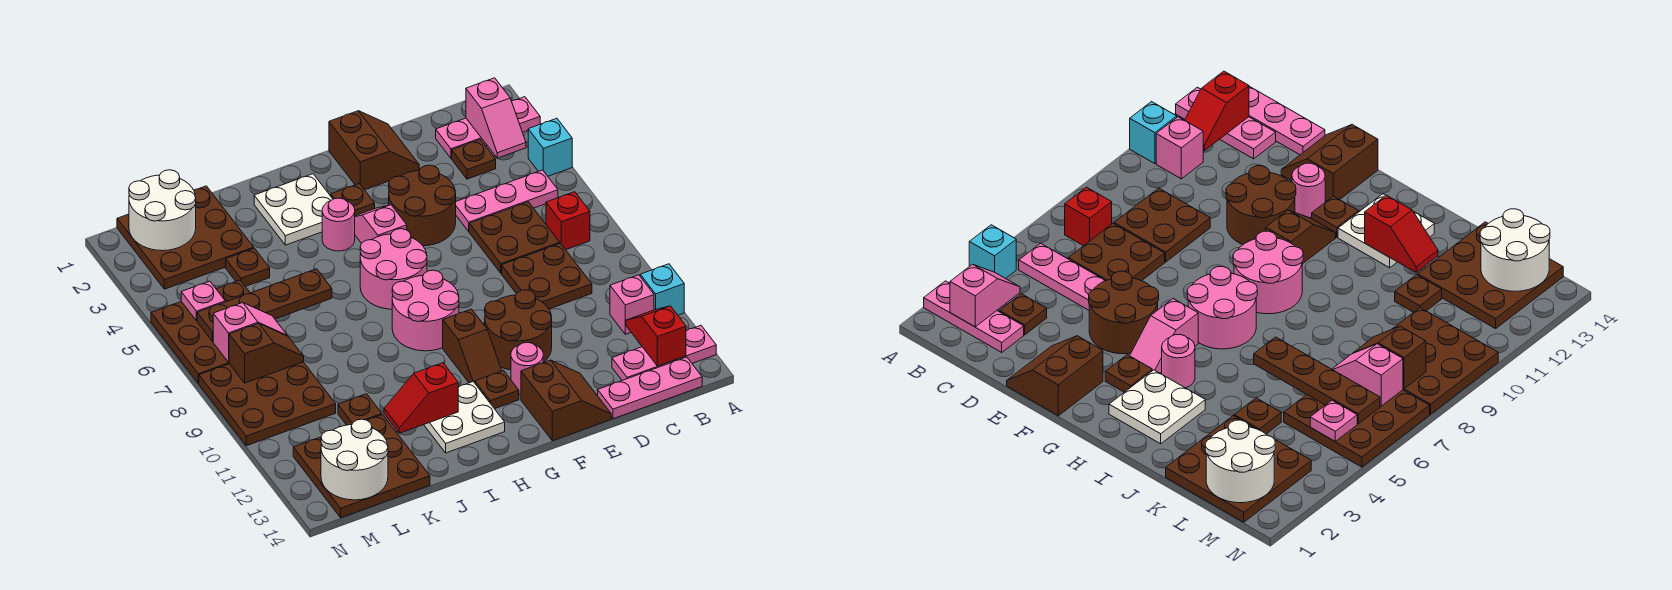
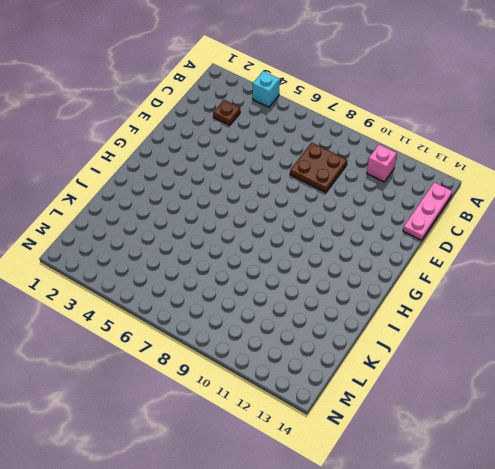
none -> pink 1x3 plate [436,97,540,158]
none -> cyan 1x1 brick [640,264,684,315]
none -> pink 1x3 plate [612,325,716,380]
none -> pink 1x3 plate [456,170,558,231]

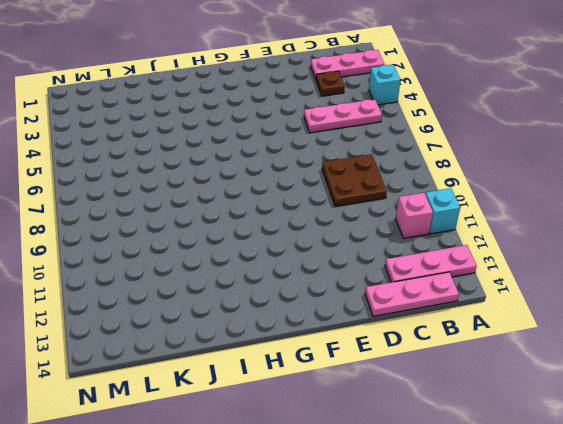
none -> red 1x1 brick [546,192,590,250]
none -> brown 2x2 plate [469,202,560,273]
none -> brown 2x2 slope [329,111,419,190]
none -> brown 2x2 round brick [389,165,456,246]

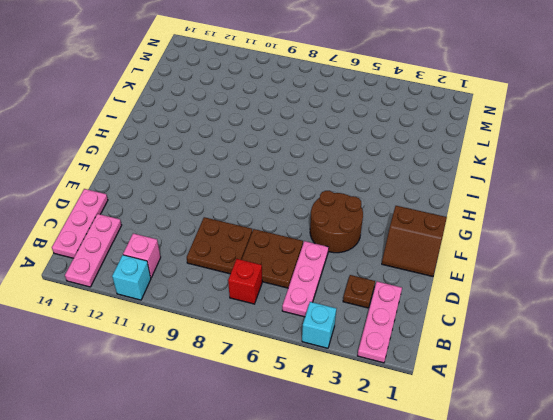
none -> brown 2x2 round brick [485,290,552,370]
none -> brown 2x2 slope [521,360,611,441]
none -> pink 1x1 round brick [511,342,543,394]
none -> brown 1x1 plate [331,184,375,216]

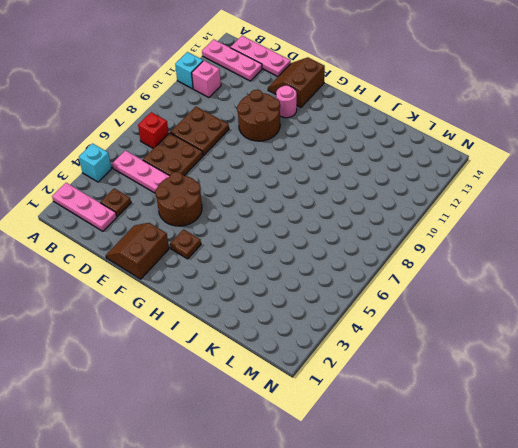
none -> pink 1x2 slope [355,205,407,243]
none -> pink 2x2 round brick [360,229,427,309]
none -> pink 2x2 round brick [392,270,459,351]
none -> brown 1x2 slope [443,309,502,383]

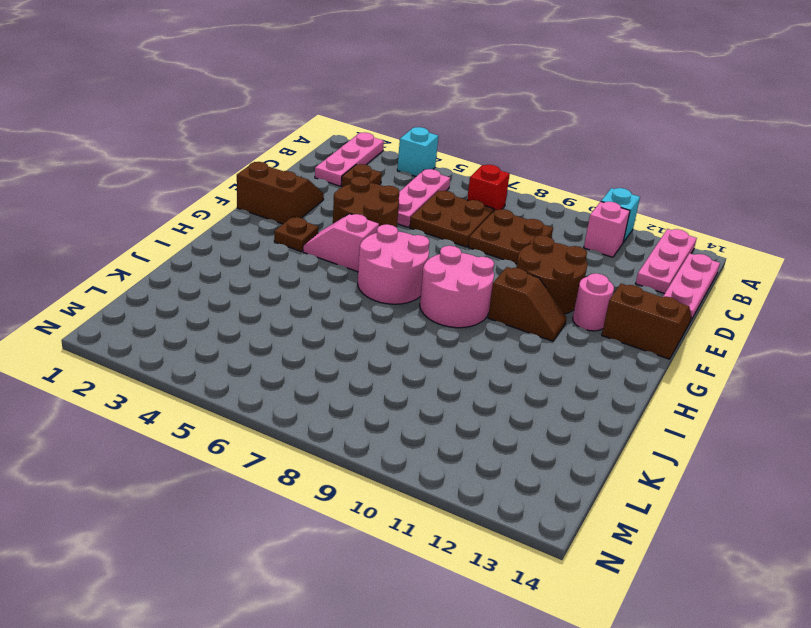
none -> brown 1x1 plate [475,371,519,409]
none -> white 2x2 plate [254,174,333,245]
none -> pink 1x1 round brick [322,198,355,251]
none -> white 2x2 plate [424,382,505,453]

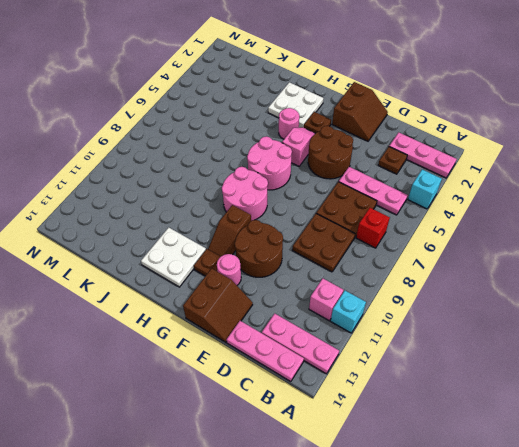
none -> brown 3x3 plate [117,186,254,289]
none -> brown 1x1 plate [226,248,270,286]
none -> brown 1x1 plate [338,394,382,425]
none -> brown 3x3 plate [293,415,430,518]

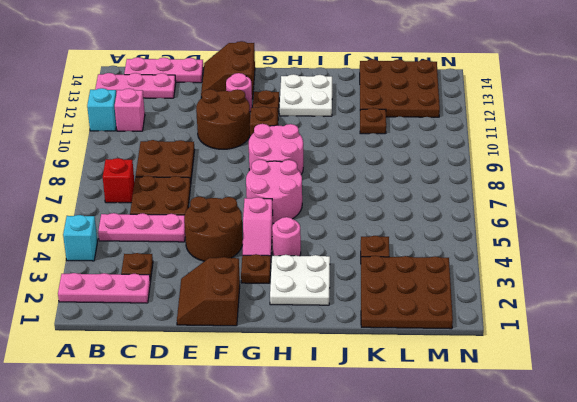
none -> brown 3x3 plate [151,280,250,383]
none -> brown 3x3 plate [199,362,336,446]
none -> pink 1x2 slope [466,78,526,158]
none -> red 1x2 slope [626,306,686,366]

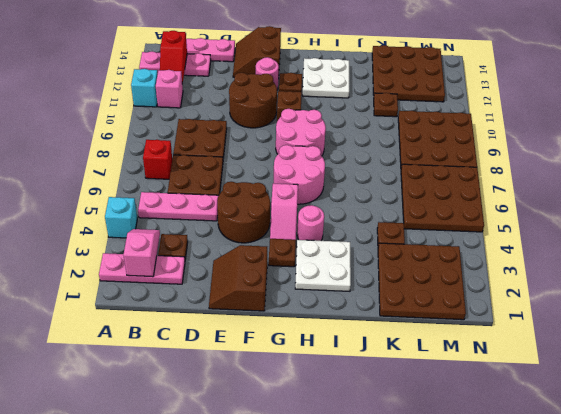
none -> red 1x2 slope [384,363,458,433]
none -> brown 1x4 plate [197,269,332,342]
none -> white 2x2 round brick [129,170,196,251]
none -> pink 1x2 slope [213,303,287,362]

